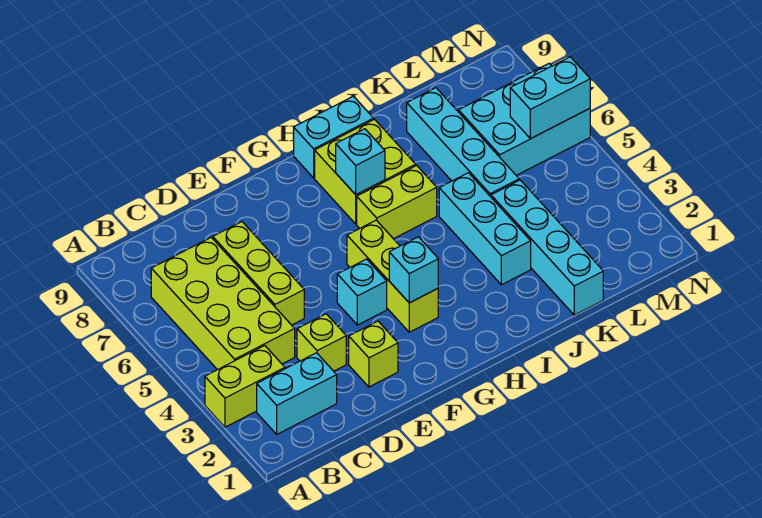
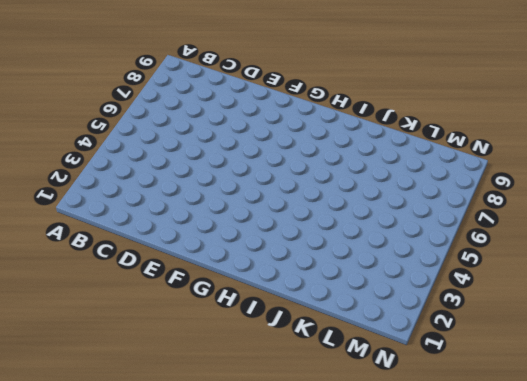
none -> lime 1x2 brick [205,346,285,427]
none -> cyan 1x2 brick [257,353,337,434]
none -> lime 2x4 brick [151,237,295,370]

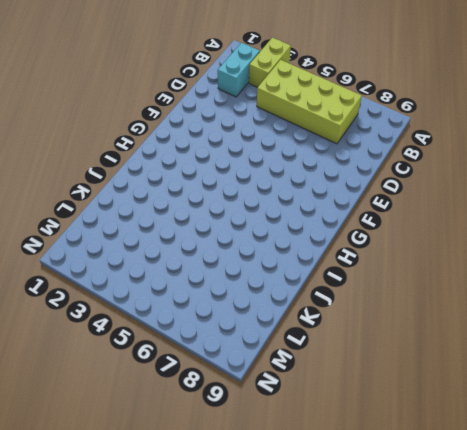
none -> lime 1x1 brick [297,314,346,371]
none -> lime 1x3 brick [213,222,304,325]
none -> lime 1x1 brick [349,321,398,387]

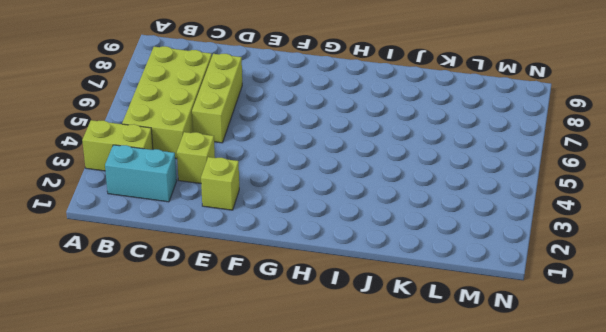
none -> cyan 1x1 brick [337,259,387,325]
none -> lime 1x3 brick [347,220,438,332]
none -> lime 1x2 brick [357,166,437,239]

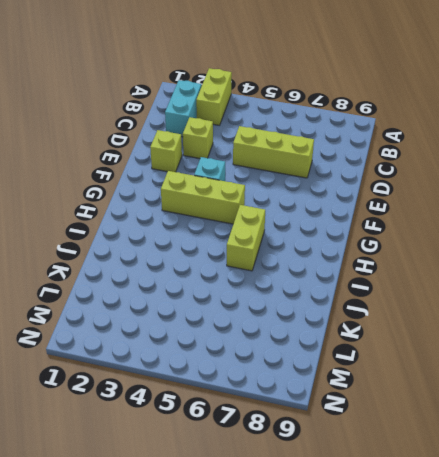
none -> lime 2x4 brick [151,237,295,370]
none -> lime 2x2 brick [315,119,416,224]
none -> cyan 1x2 brick [294,96,374,178]

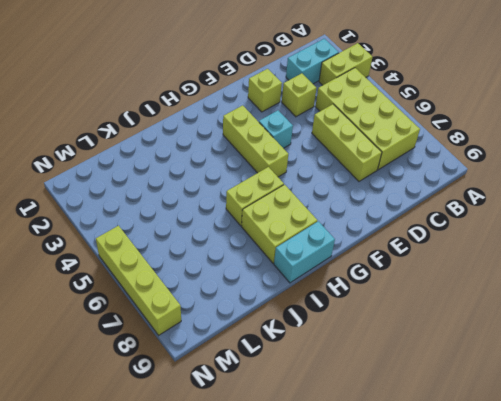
lime 1x4 brick [96,226,181,335] -> cyan 2x3 brick [459,63,590,175]
none -> cyan 1x3 brick [439,173,531,285]
none -> cyan 1x4 brick [491,180,603,315]
none -> cyan 1x4 brick [407,88,519,197]

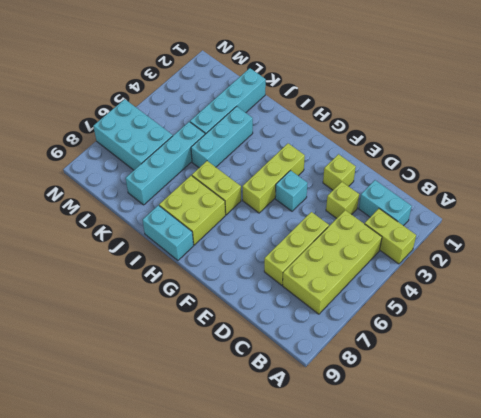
none -> cyan 1x1 brick [389,237,438,303]
none -> cyan 1x1 brick [336,129,385,195]
none -> cyan 1x2 brick [510,57,590,139]

